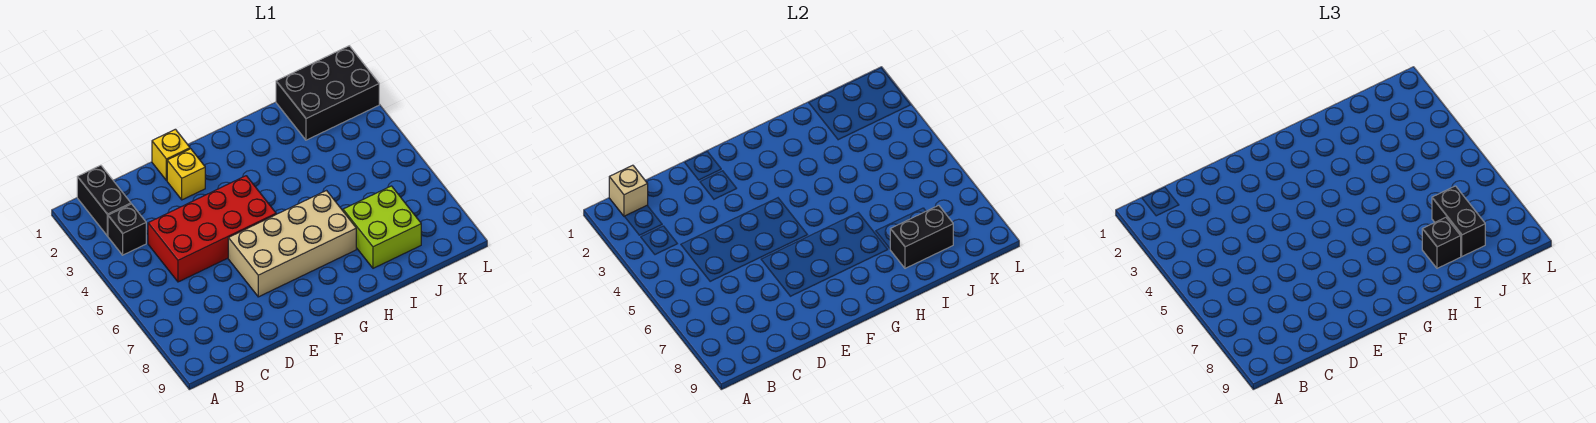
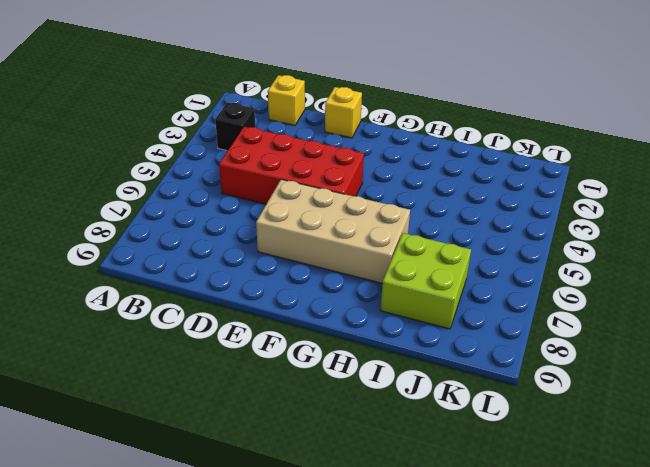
yellow 1x1 brick [268,75,305,125] -> yellow 1x1 brick moved to [167,149,205,200]
none -> black 1x2 brick [77,165,131,236]
none -> black 2x3 brick [276,46,379,140]
none -> tan 1x1 brick [609,165,648,216]

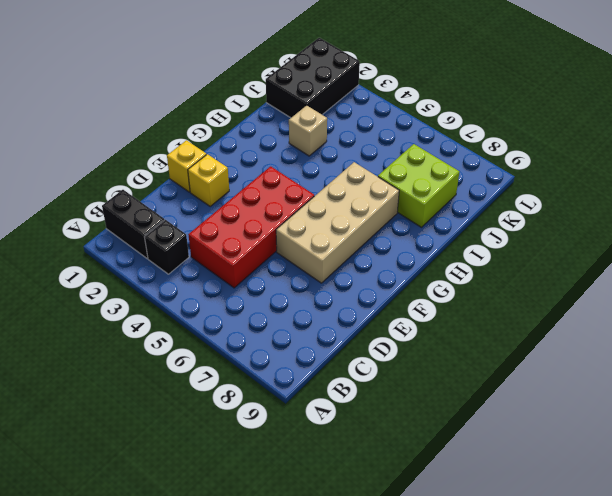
tan 1x1 brick [289,105,327,156] -> tan 1x1 brick moved to [609,165,648,216]
none -> black 1x2 brick [890,205,953,268]
none -> black 1x1 brick [1422,217,1461,268]
none -> black 1x2 brick [1432,186,1485,256]

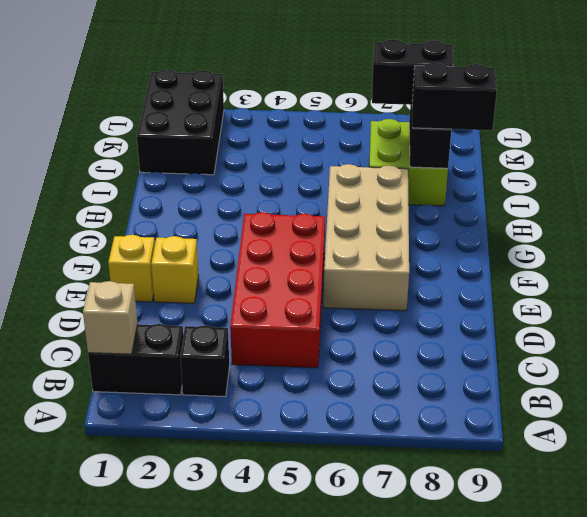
black 1x2 brick [412,63,497,130] -> black 1x1 brick [1422,217,1461,268]

